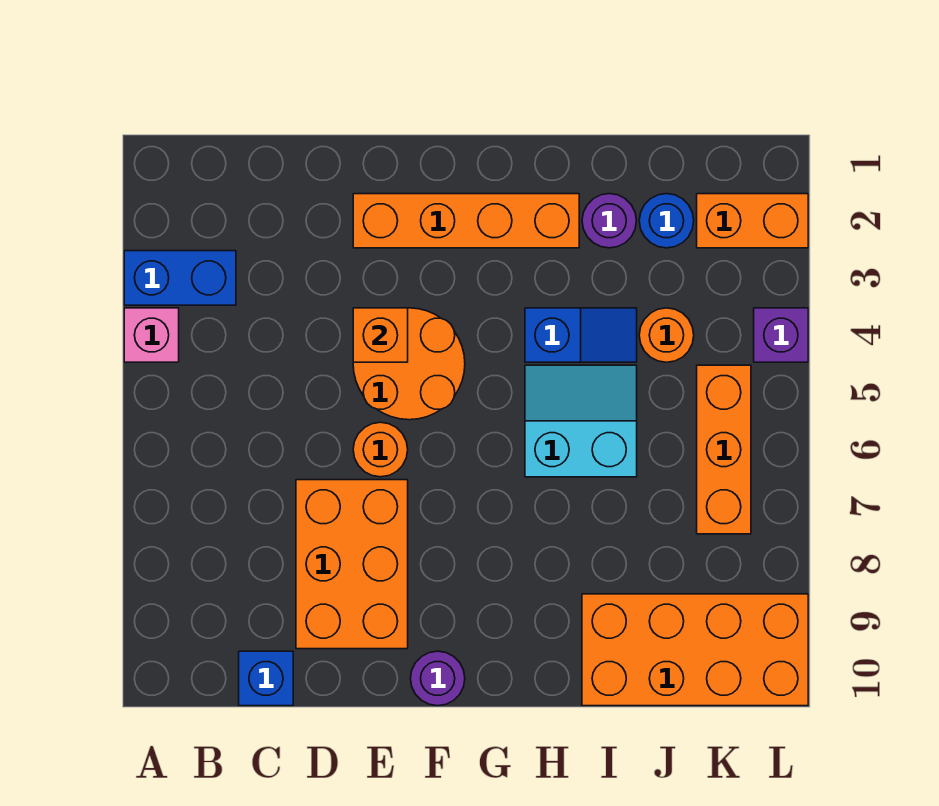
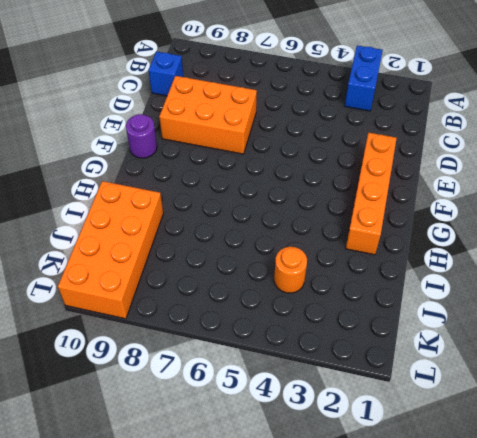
none -> pink 1x1 brick [124,308,179,362]
none -> orange 2x2 round brick [353,308,465,420]
none -> orange 1x1 round brick [353,422,408,477]

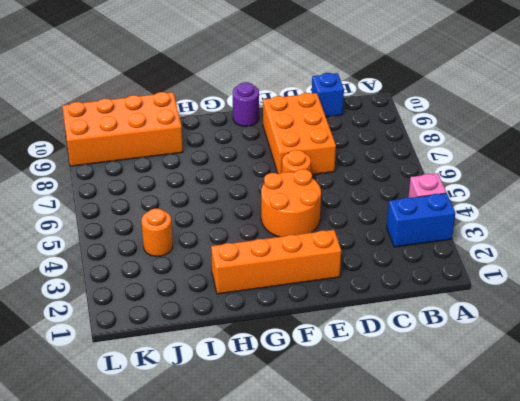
none -> blue 1x2 slope [525,308,637,362]
none -> cyan 2x2 slope [525,365,637,477]
none -> purple 1x1 round brick [582,194,637,248]

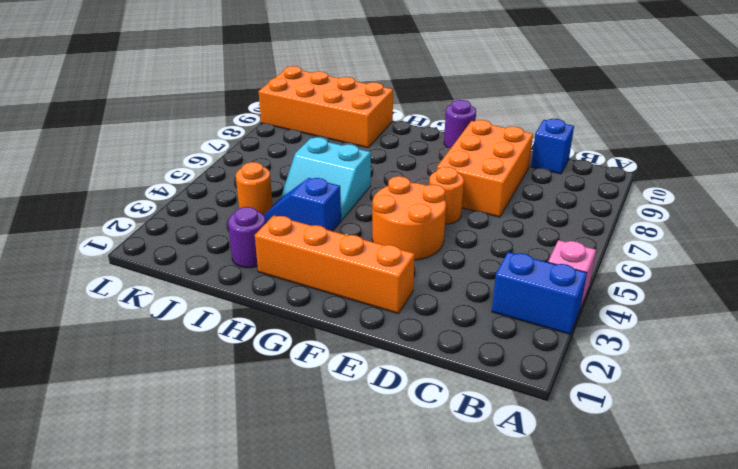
none -> blue 1x1 round brick [639,194,694,248]
none -> orange 1x2 brick [697,194,808,248]
none -> orange 1x3 brick [697,365,751,534]

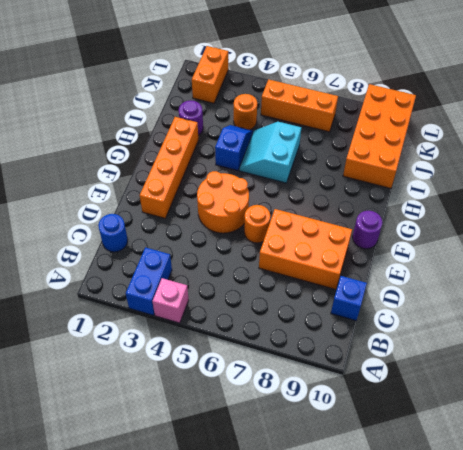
blue 1x1 round brick [98,214,128,252] -> blue 1x1 round brick moved to [639,194,694,248]
none -> purple 1x1 brick [754,308,808,362]
none -> orange 1x1 brick [353,308,408,362]

